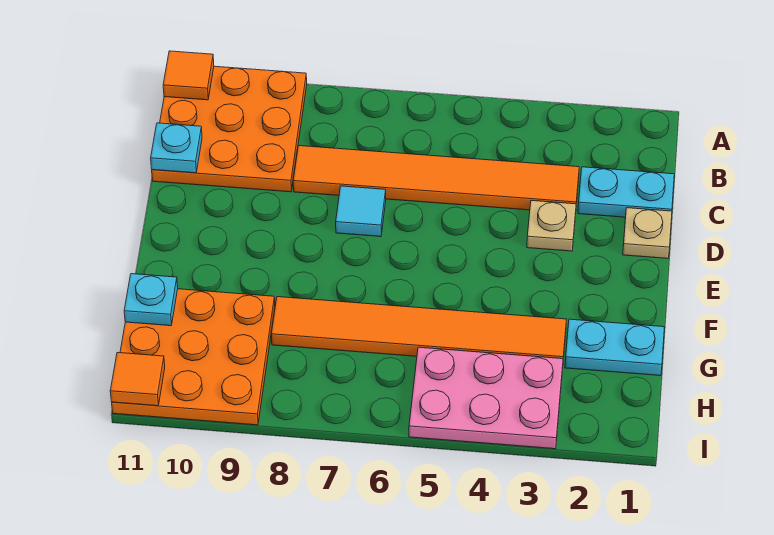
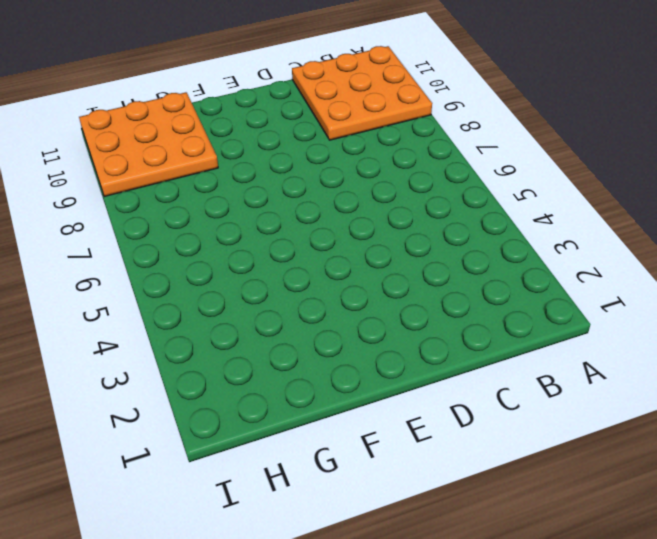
none -> cyan 1x2 plate [578,167,674,217]
none -> orange 1x6 tile [293,146,579,210]
none -> tan 1x1 plate [623,208,672,259]

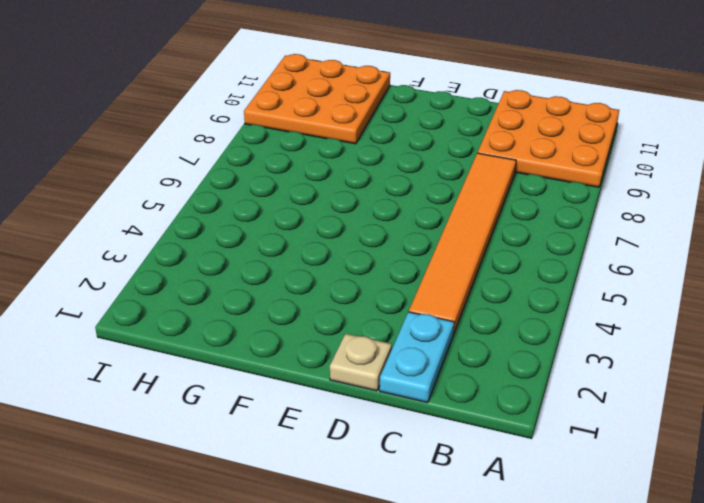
none -> tan 1x1 plate [527,201,576,251]
none -> cyan 1x1 tile [336,186,386,237]
none -> cyan 1x2 plate [565,319,664,376]

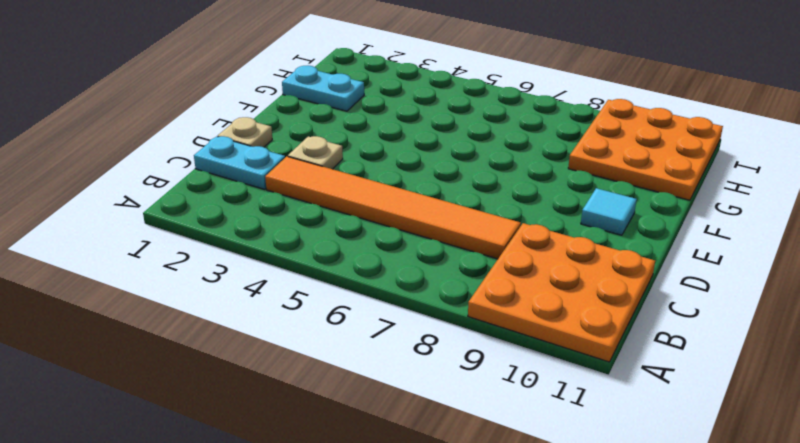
cyan 1x1 tile [581,188,637,235] -> cyan 1x1 tile moved to [336,186,386,237]
none -> orange 1x6 tile [271,297,566,359]
none -> pink 2x3 plate [409,347,563,449]
none -> orange 1x1 tile [163,51,214,100]

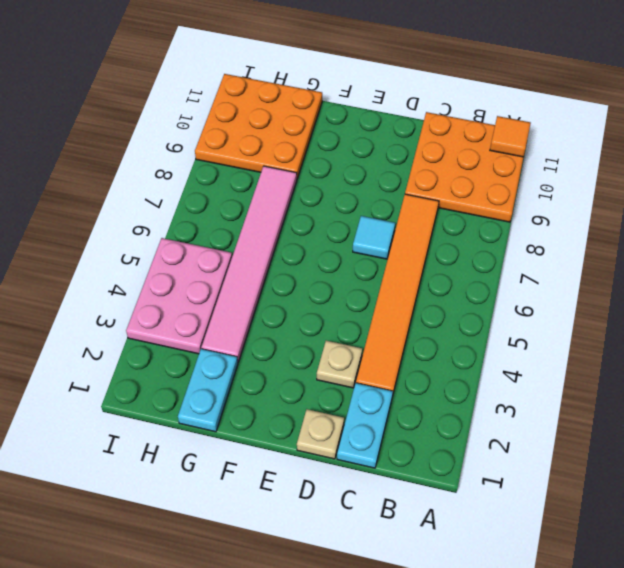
pink 1x6 tile [201,166,297,362] -> orange 1x6 tile [271,297,566,359]
none -> cyan 1x1 plate [151,123,202,173]
none -> cyan 1x1 plate [124,274,178,326]
none -> orange 1x1 tile [110,353,165,406]

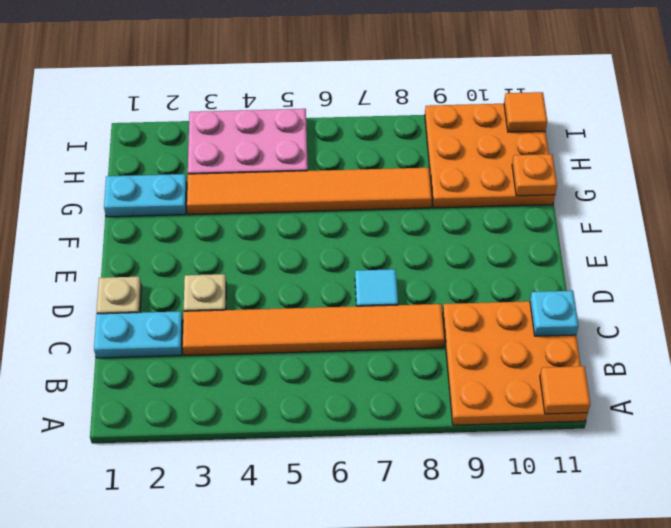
orange 1x1 plate [512,154,557,196] -> cyan 1x1 plate [124,274,178,326]

